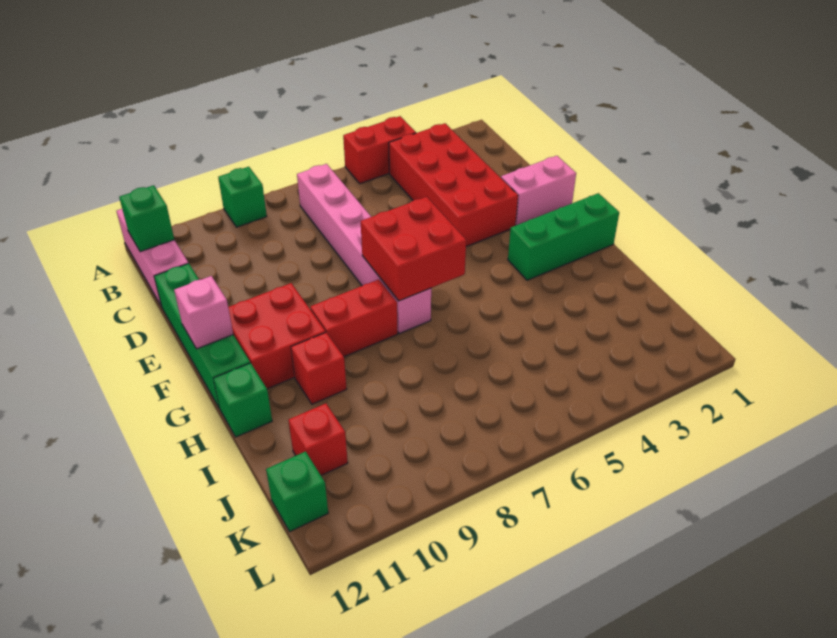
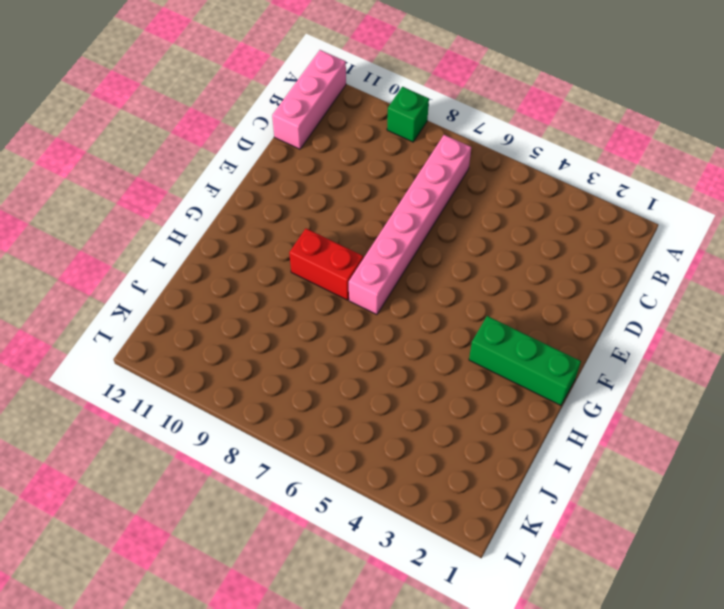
none -> red 1x2 brick [343,116,416,184]
none -> red 2x4 brick [389,123,518,247]
none -> green 1x4 brick [154,263,250,408]

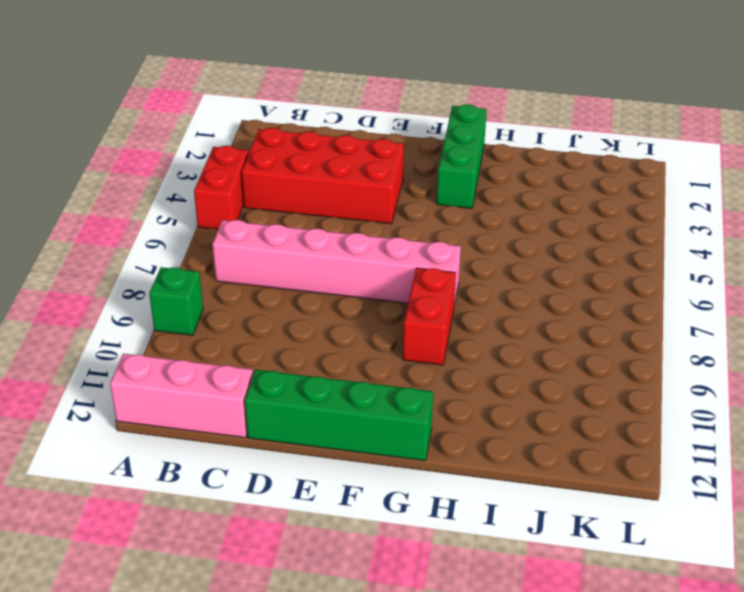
none -> pink 1x2 brick [501,156,576,226]
none -> red 2x2 brick [228,283,326,389]
none -> red 1x1 brick [291,333,347,404]

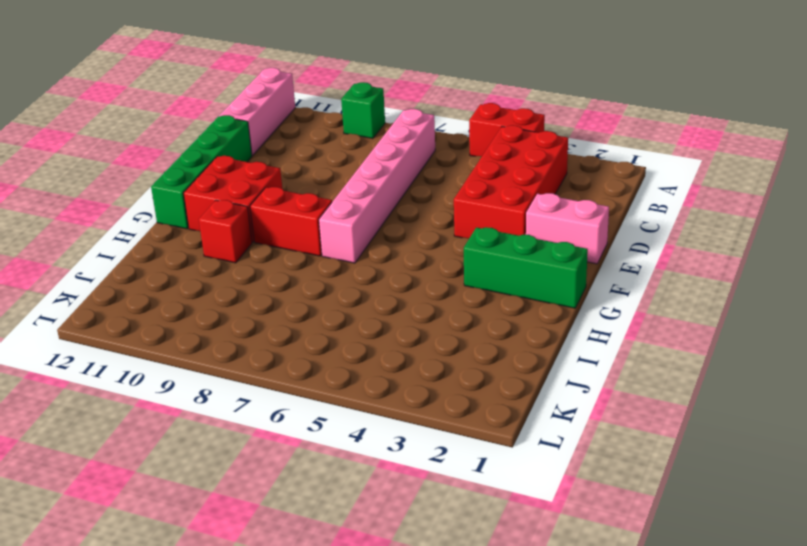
none -> green 1x1 brick [213,363,272,437]
none -> red 1x1 brick [289,403,348,475]
none -> green 1x1 brick [266,451,328,532]

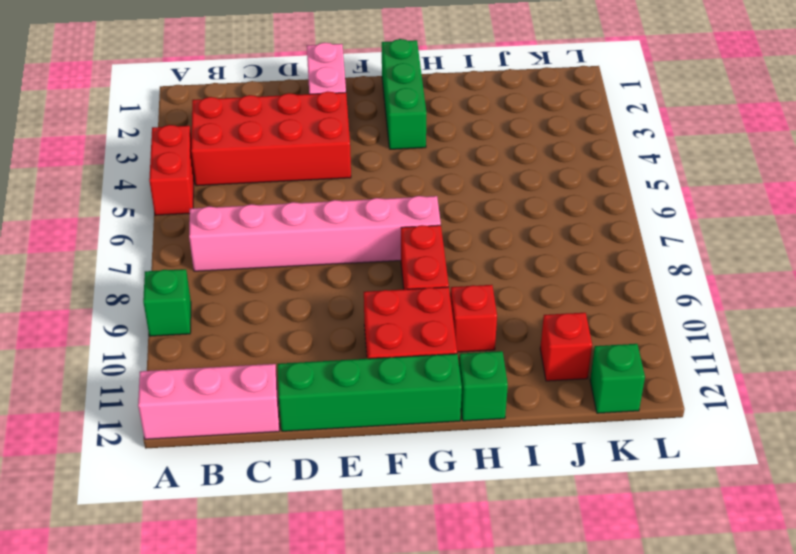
none -> green 1x1 brick [119,185,174,252]
none -> red 2x2 brick [361,197,466,301]
none -> pink 1x1 brick [174,276,233,349]

